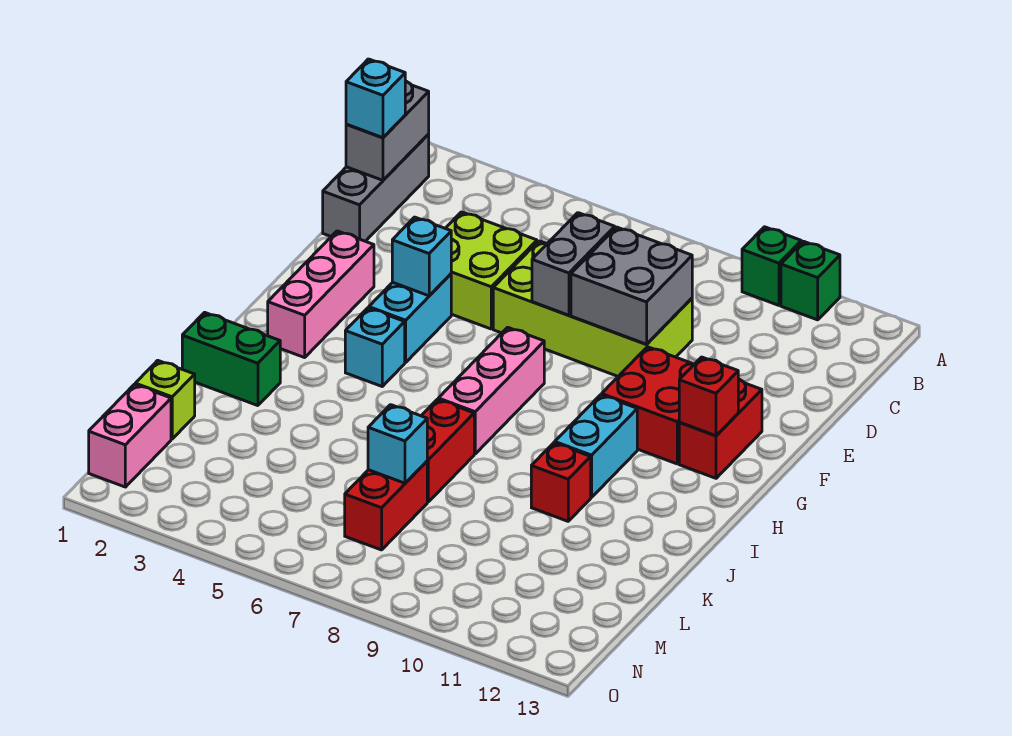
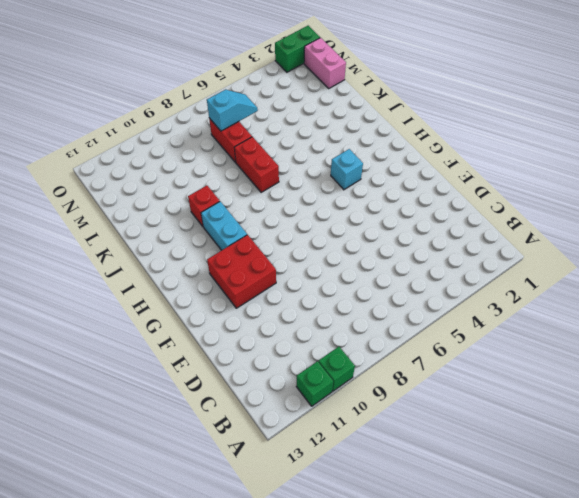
cyan 1x2 slope [207,89,258,131] -> none
green 1x2 brick [275,26,320,72] -> green 1x2 brick moved to [182,312,280,406]
none -> grey 1x3 brick [323,134,429,241]
none -> lime 2x2 brick [445,212,537,329]
none -> lime 2x4 brick [493,241,692,376]

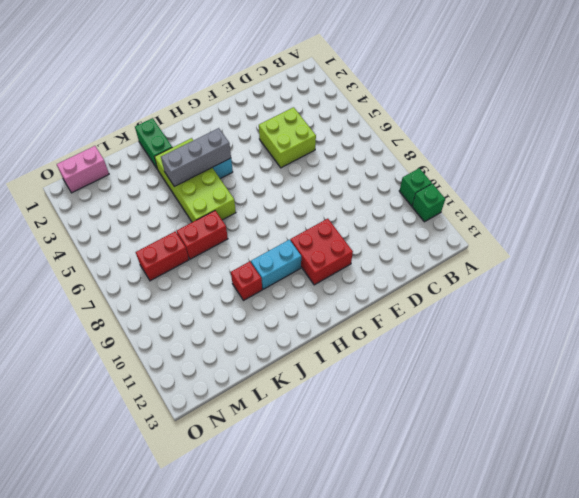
grey 1x3 brick [161,128,231,187] -> grey 1x3 brick moved to [323,134,429,241]
lime 2x4 brick [155,138,236,222] -> lime 2x4 brick moved to [493,241,692,376]
none -> pink 1x3 brick [268,231,374,358]
none -> cyan 1x2 brick [369,274,451,362]
none -> red 1x2 brick [679,379,762,478]

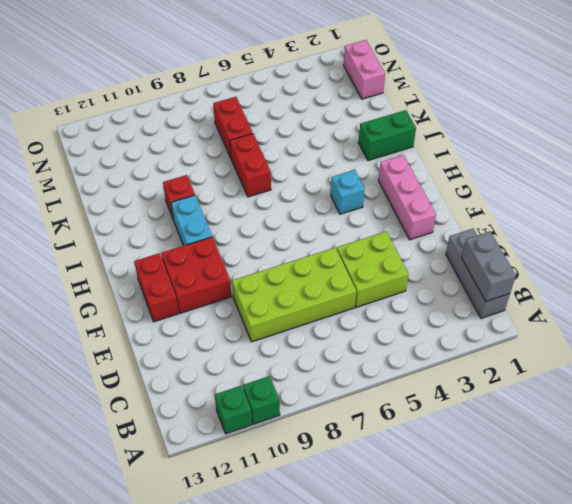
none -> cyan 1x2 brick [369,274,451,362]
none -> pink 1x3 brick [438,327,544,454]
none -> lime 1x1 brick [135,360,195,439]

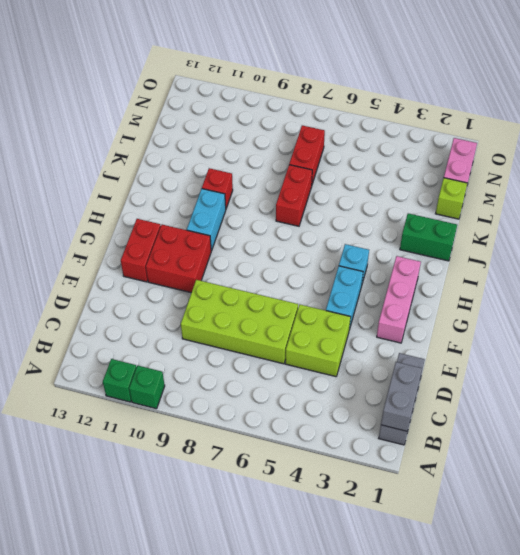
none -> pink 1x3 brick [438,327,544,454]
none -> grey 1x2 brick [532,213,615,315]
none -> grey 2x2 brick [571,227,692,344]

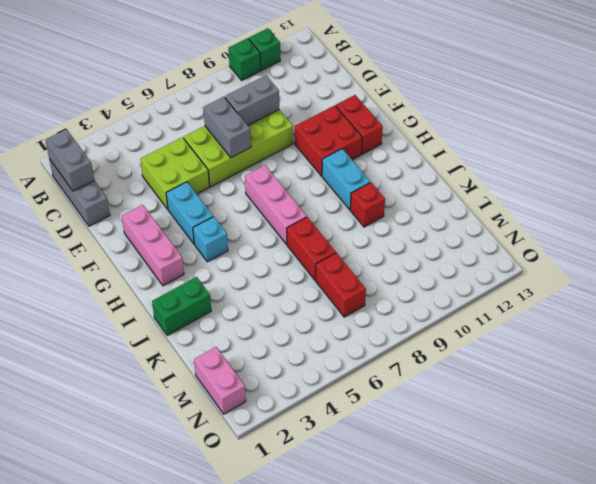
grey 1x2 brick [225,76,279,125] -> grey 2x2 brick [571,227,692,344]
none -> lime 1x1 brick [135,360,195,439]
none -> cyan 1x1 brick [392,217,451,296]
none -> red 1x1 brick [679,357,738,436]

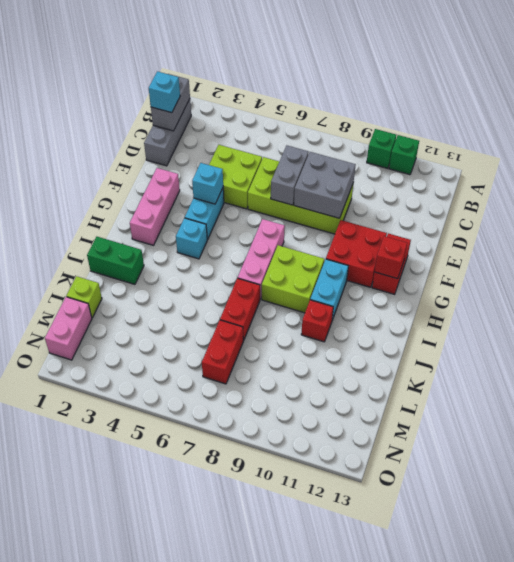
lime 2x2 brick [262,245,324,313] -> none
none -> cyan 1x1 brick [368,405,427,483]

